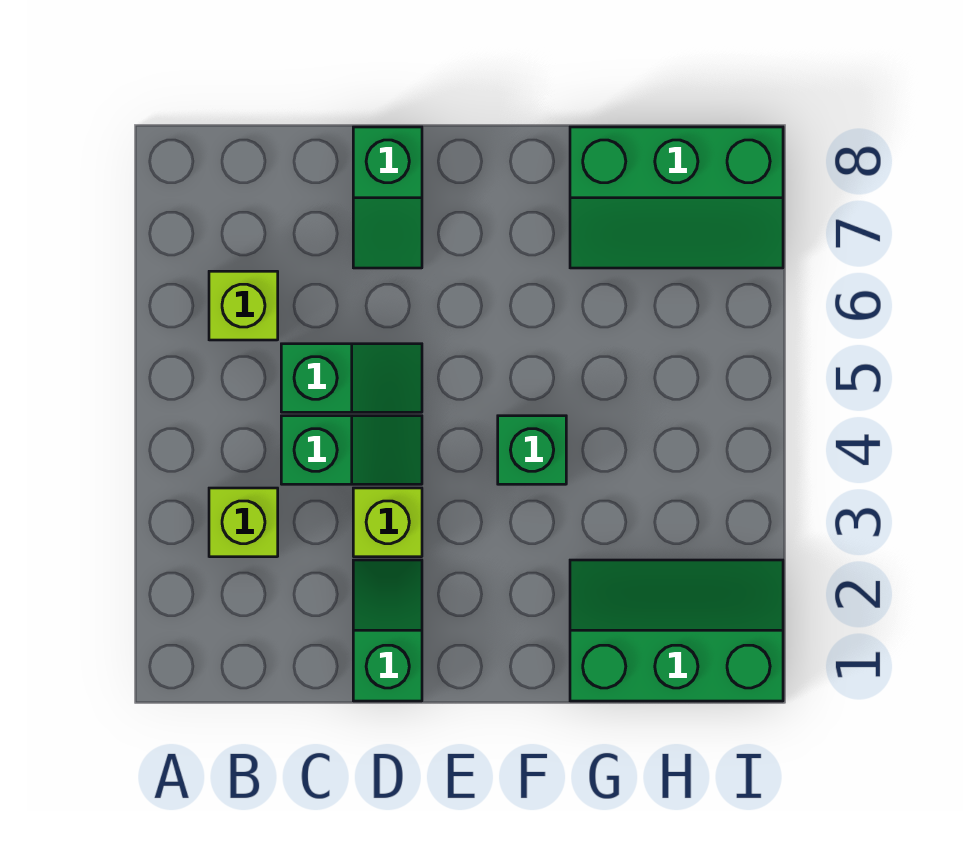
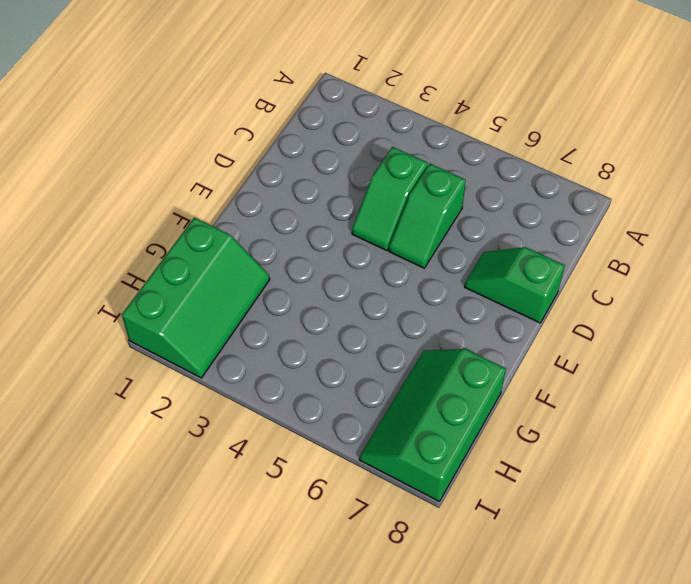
none -> lime 1x1 brick [209,488,278,557]
none -> lime 1x1 brick [209,271,278,340]

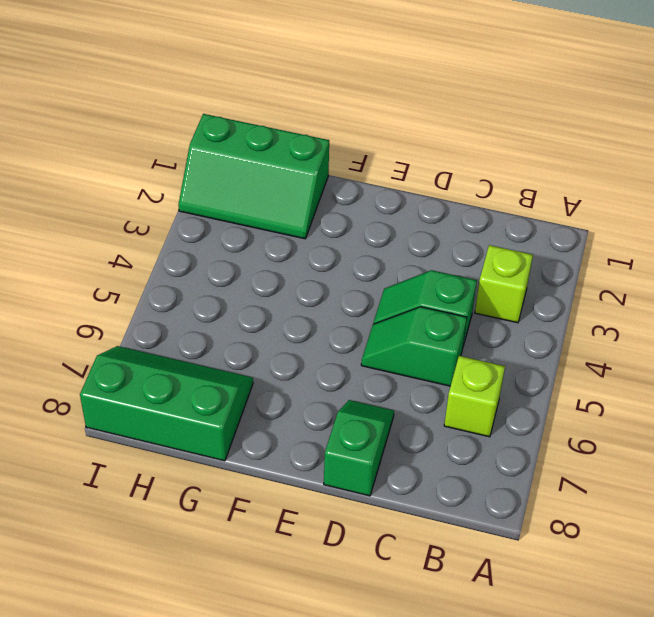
none -> green 1x2 slope [353,560,422,701]
none -> lime 1x1 brick [353,488,422,557]

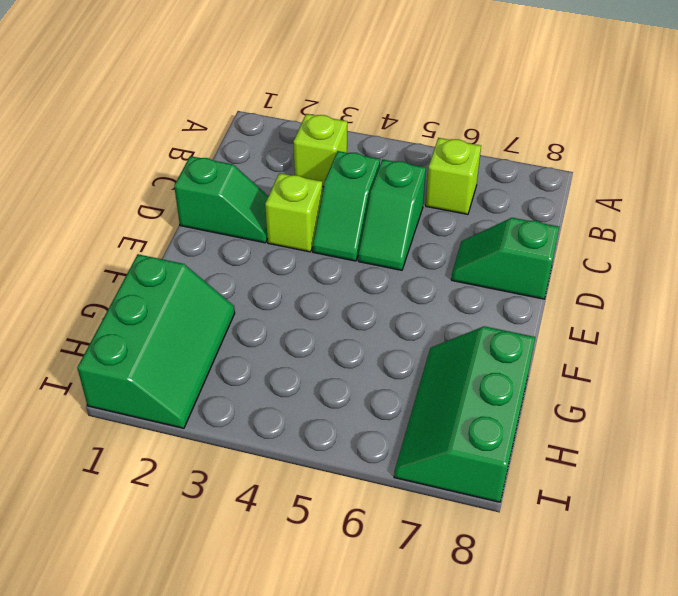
none -> green 1x1 brick [498,416,566,484]

